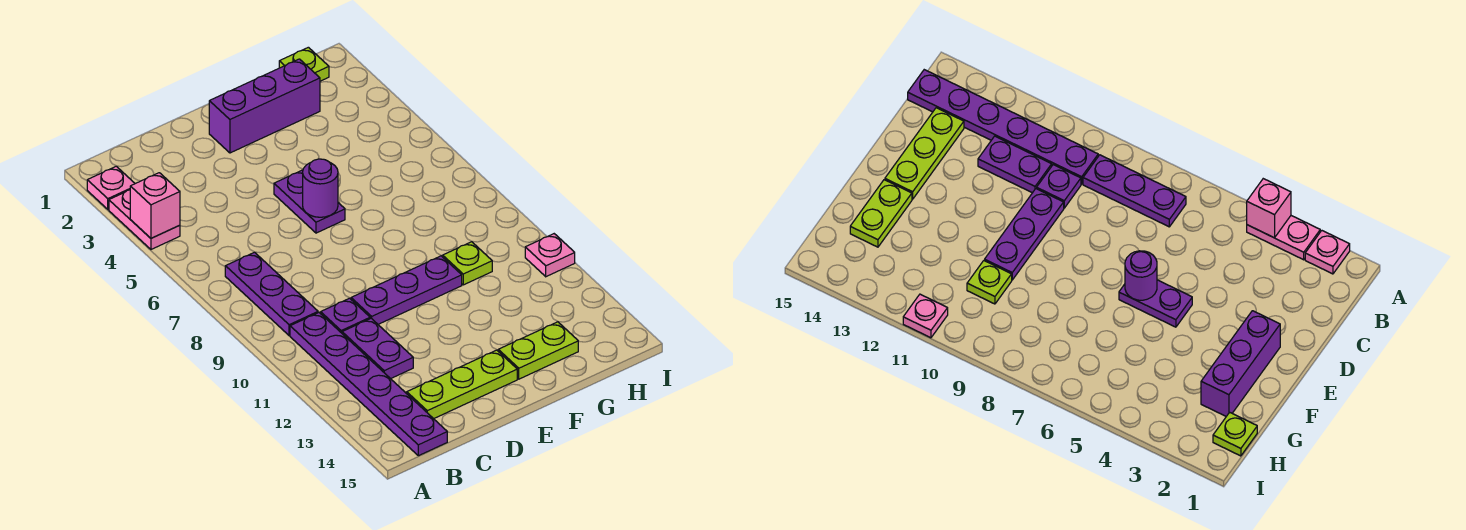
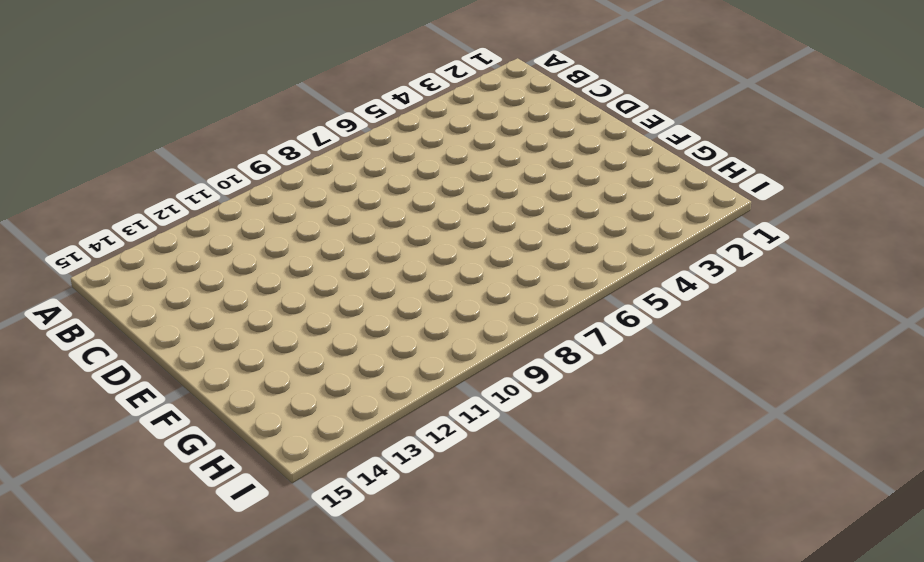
none -> pink 1x1 plate [87,166,135,209]
none -> pink 1x2 plate [109,190,180,249]
none -> purple 1x3 plate [225,252,318,336]

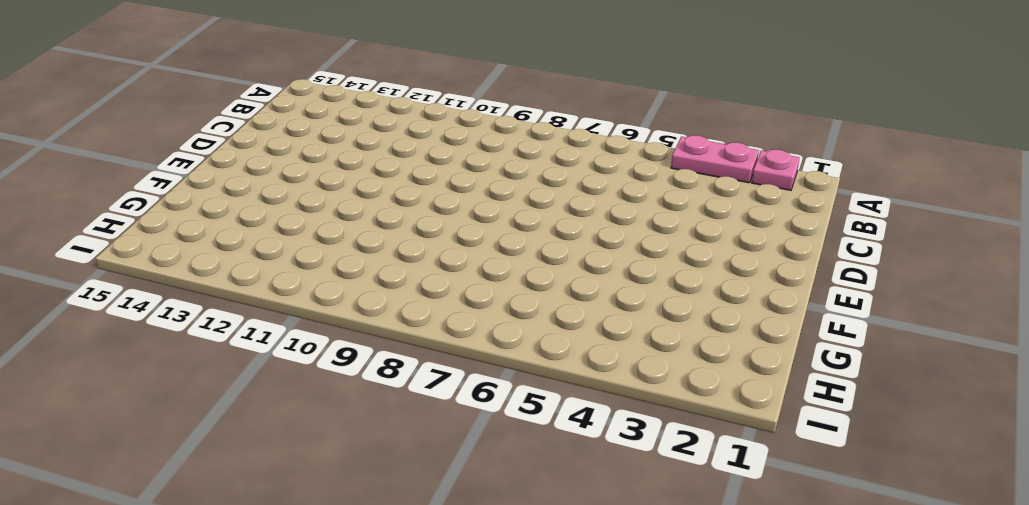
none -> purple 1x3 plate [225,252,318,336]
none -> purple 1x6 plate [290,313,447,456]
none -> purple 1x1 plate [321,298,370,333]

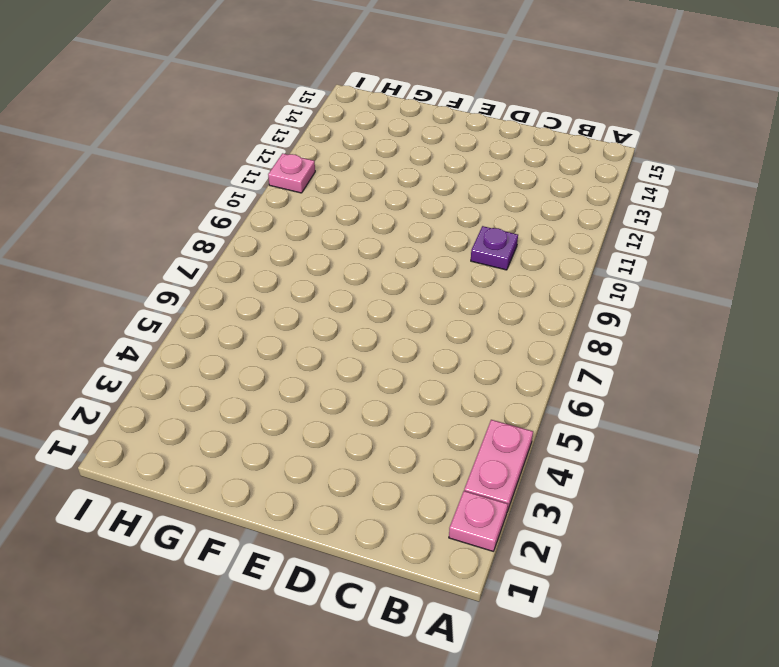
none -> purple 1x3 plate [225,252,318,336]
none -> purple 1x6 plate [290,313,447,456]
none -> purple 1x2 plate [342,318,413,379]

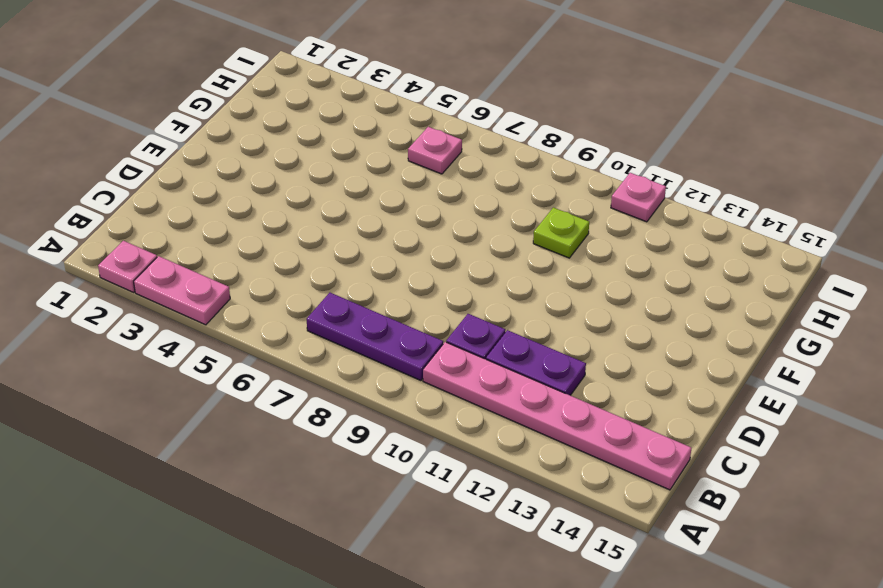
pink 1x6 plate [423,342,691,490] -> purple 1x6 plate [290,313,447,456]
pink 1x1 plate [408,127,462,174] -> none
none -> lime 1x3 plate [407,350,517,419]
none -> purple 1x3 plate [351,256,462,324]
none -> purple 1x3 brick [209,59,320,153]

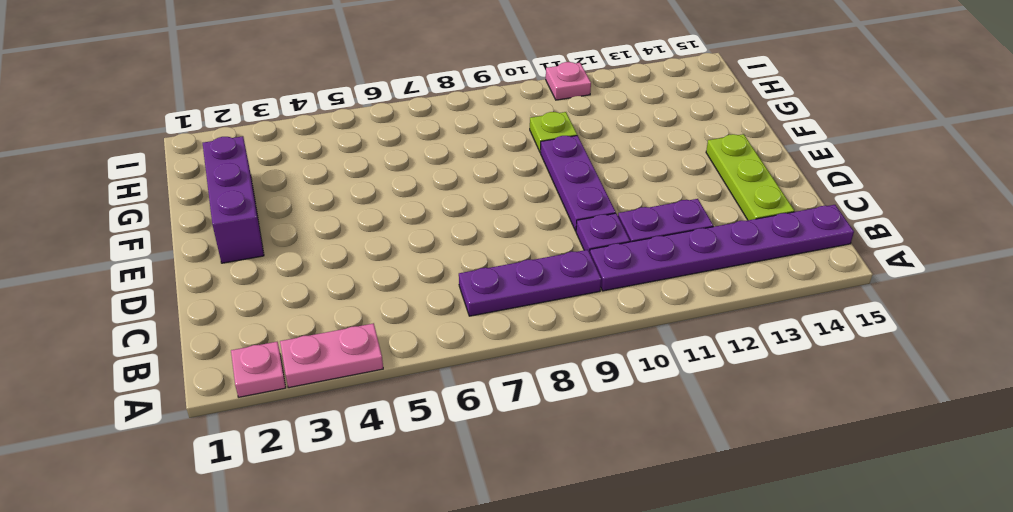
none -> purple 1x2 plate [274,170,345,233]
none -> lime 1x2 plate [498,322,578,379]
none -> lime 1x1 plate [279,47,329,81]

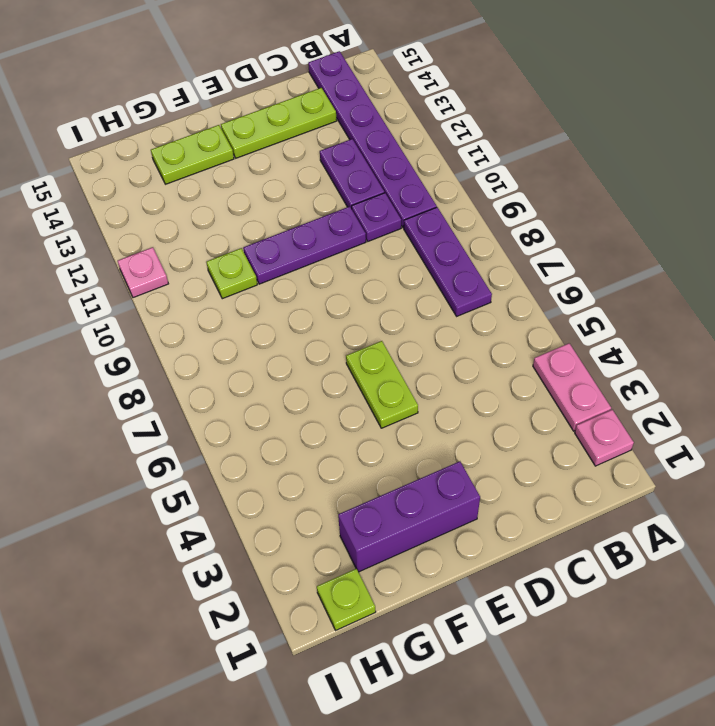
lime 1x2 plate [346,341,418,428] -> purple 1x2 plate [274,170,345,233]
none -> pink 1x1 brick [130,173,180,238]
none -> purple 1x1 round brick [303,159,338,217]

